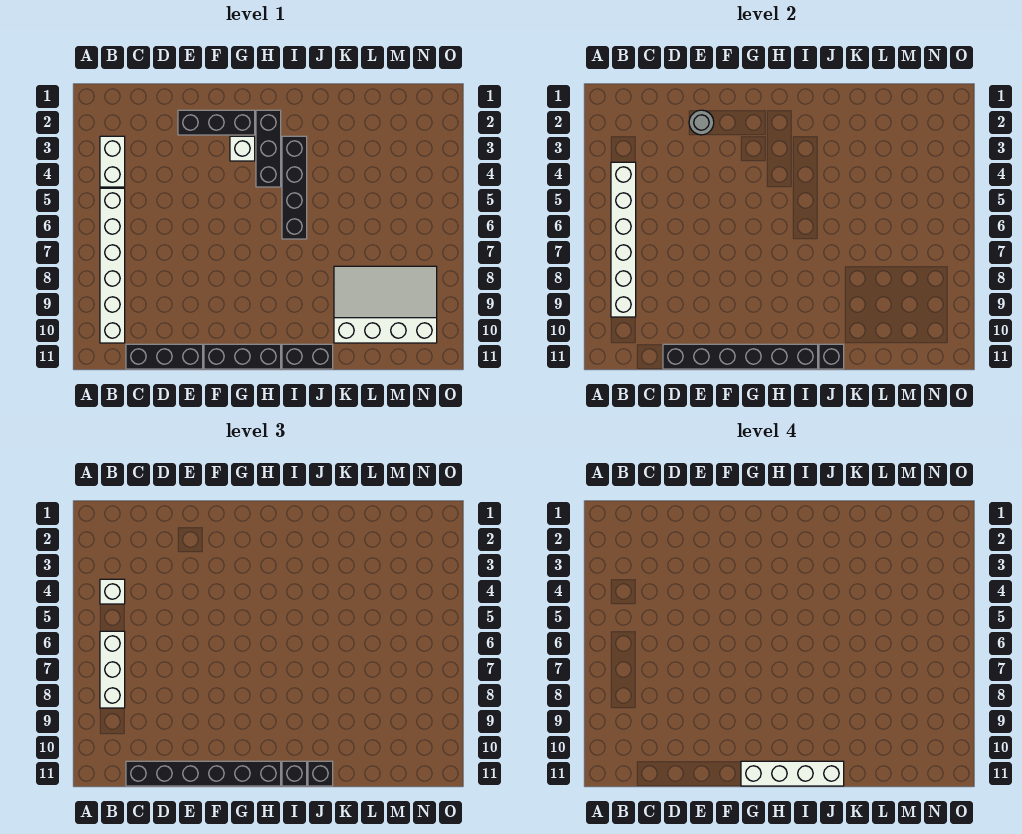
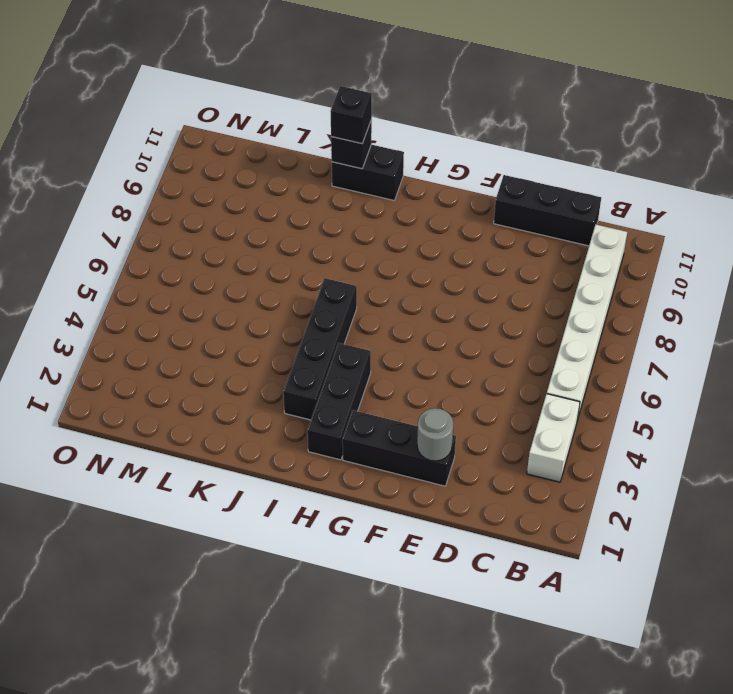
none -> black 1x3 brick [204,344,281,369]
none -> white 1x1 brick [230,136,255,161]
none -> white 3x4 slope [334,266,437,343]

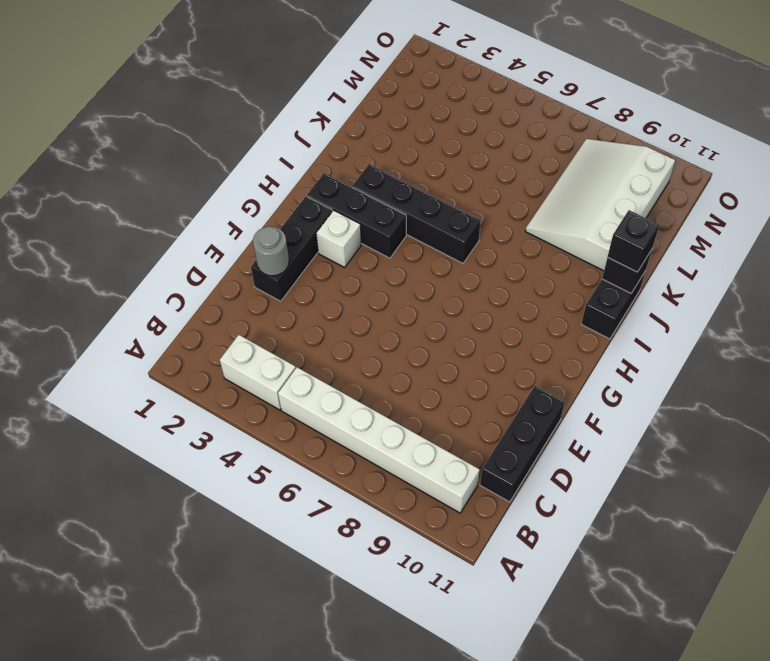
none -> black 1x3 brick [204,344,281,369]
none -> white 1x6 brick [611,162,636,317]
none -> black 1x6 brick [663,344,818,369]

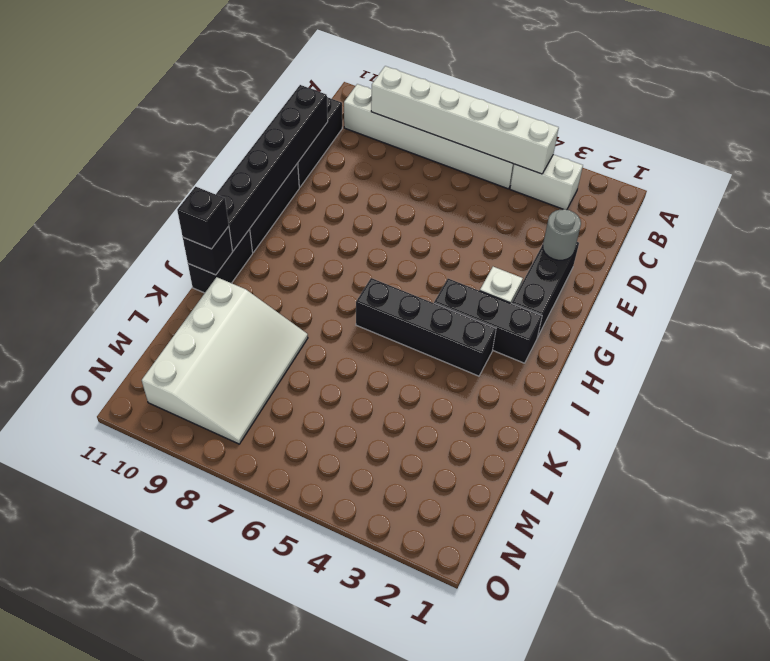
none -> white 1x1 brick [100,579,125,604]
none -> white 1x3 brick [100,631,125,708]
none -> black 1x6 brick [126,761,281,786]

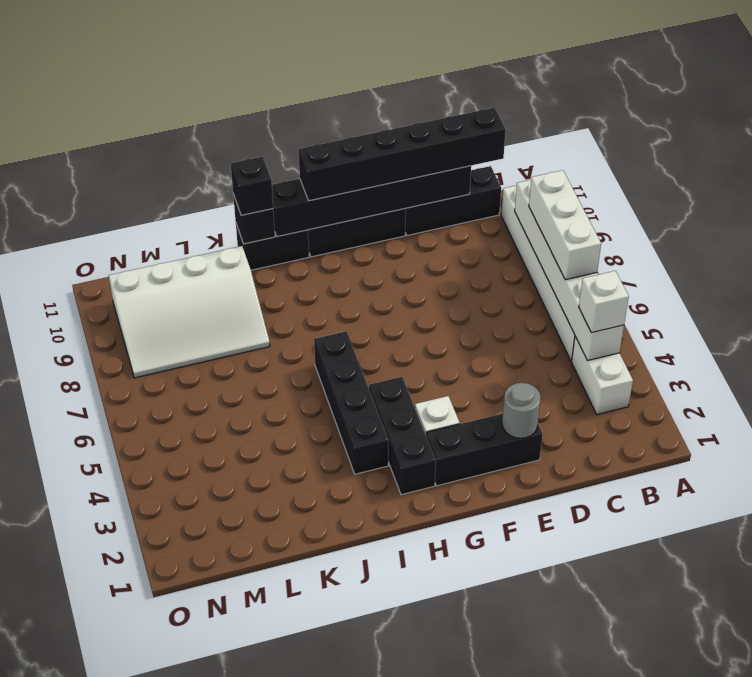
none -> black 1x1 brick [282,761,307,786]
none -> white 1x4 brick [741,761,844,786]

